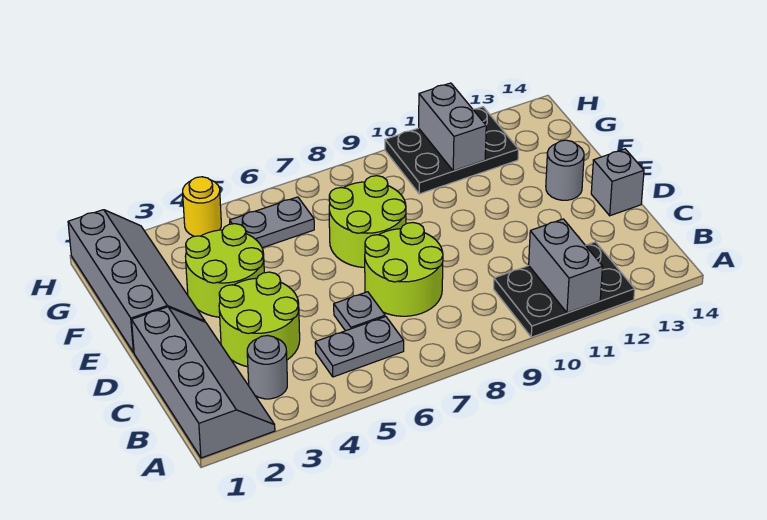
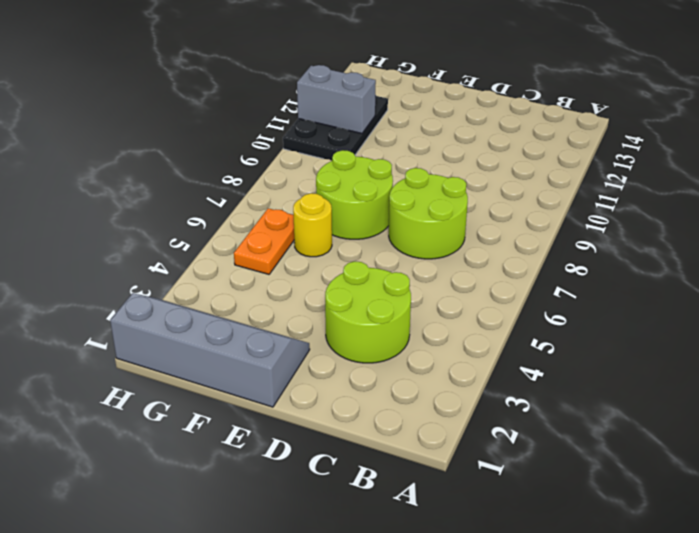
yellow 1x1 round brick [293,193,332,257] -> yellow 1x1 round brick moved to [183,177,221,236]
orange 1x2 plate [234,208,294,274] -> grey 1x2 plate [230,197,314,248]
none -> grey 2x4 slope [132,307,275,458]
none -> black 2x3 plate [494,242,635,337]
none -> grey 1x1 round brick [247,336,287,399]

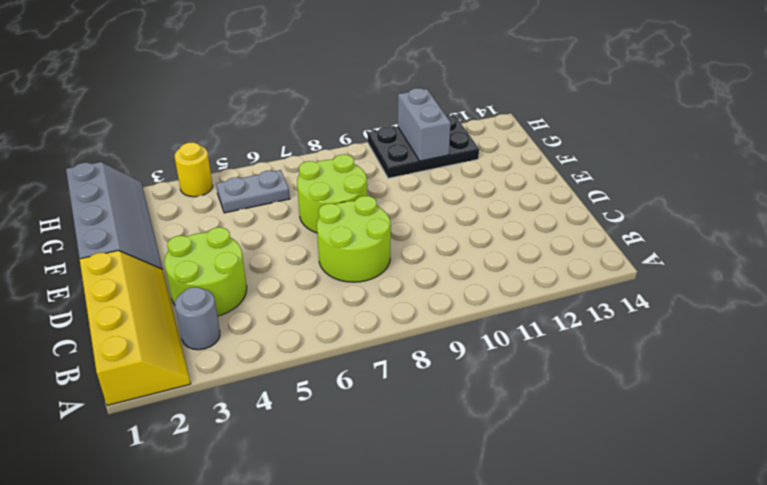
yellow 2x4 slope [80,251,191,405] -> grey 2x4 slope [132,307,275,458]
none -> black 2x3 plate [494,242,635,337]
none -> grey 1x2 plate [315,317,404,377]
none -> grey 1x1 plate [334,292,385,331]

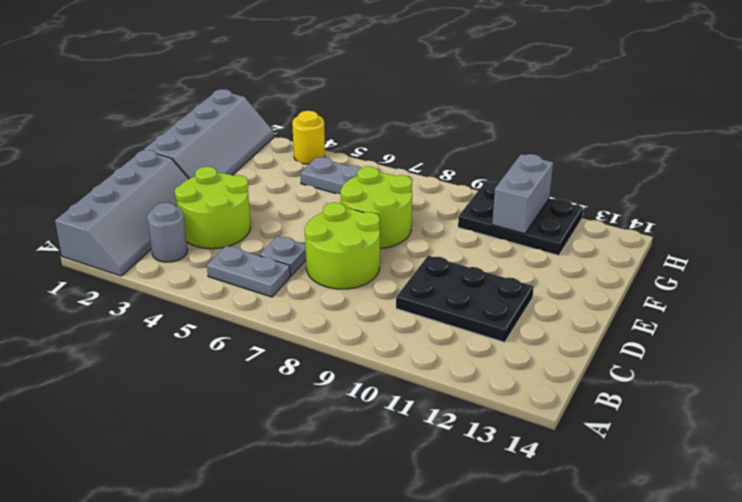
black 2x3 plate [396,256,534,342] -> black 2x3 plate moved to [494,242,635,337]
none -> grey 1x1 brick [591,149,644,216]
none -> lime 2x2 round brick [185,224,264,317]
none -> grey 1x1 round brick [546,140,584,200]

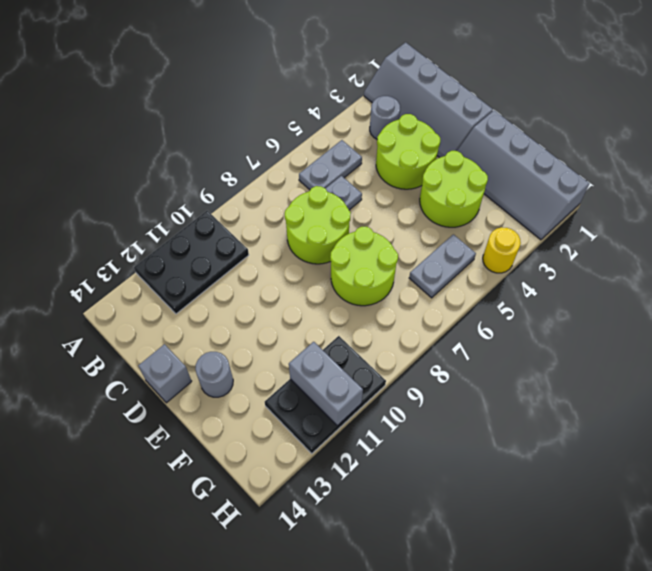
none -> grey 1x2 brick [529,219,603,313]

